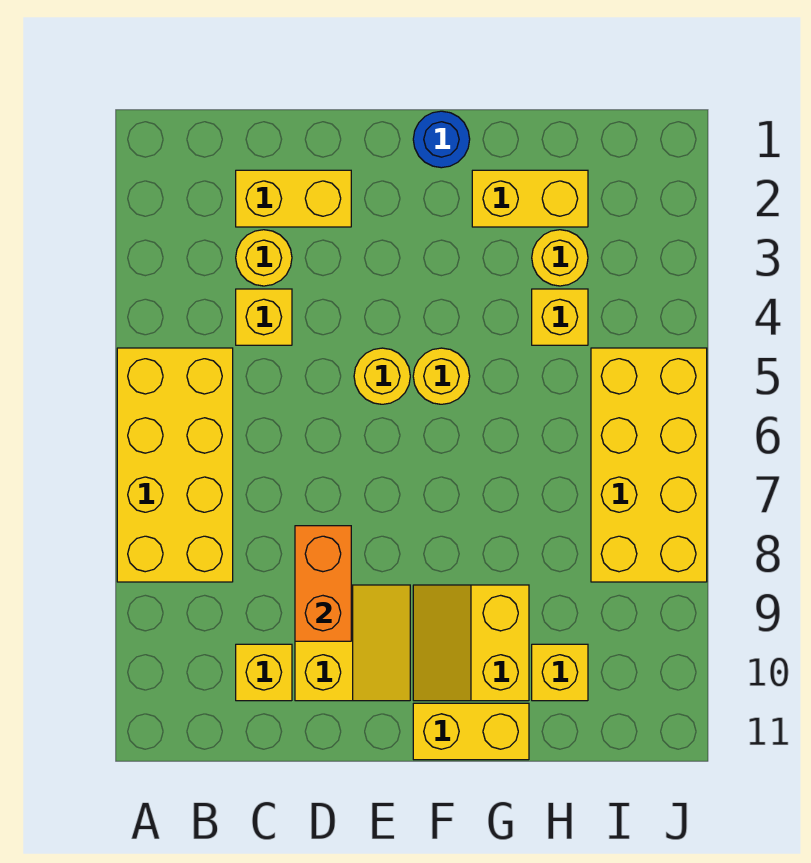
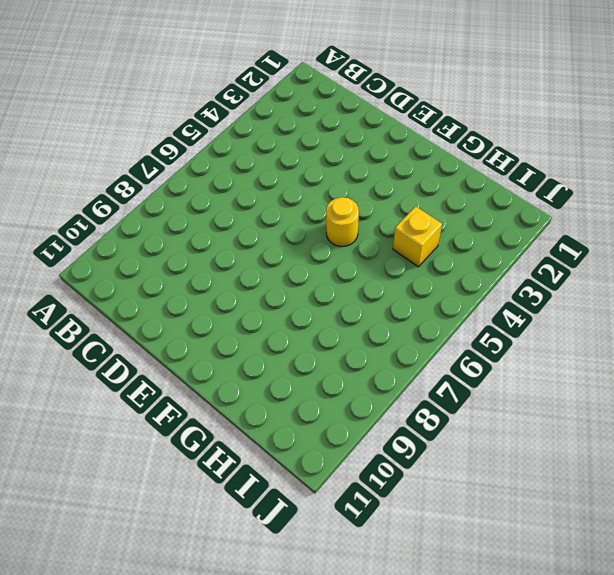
none -> yellow 2x4 brick [117,348,233,582]
none -> yellow 1x2 brick [236,170,351,227]
none -> yellow 1x1 round brick [236,230,292,286]

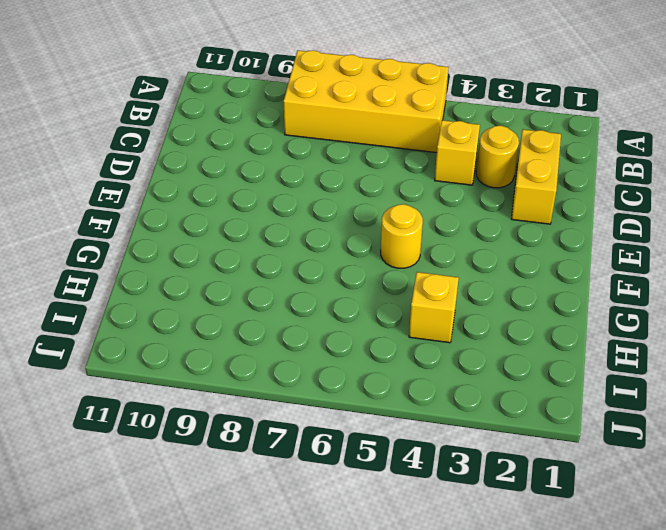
none -> yellow 1x1 brick [236,644,292,701]
none -> yellow 2x2 slope [295,585,410,701]
none -> yellow 1x1 round brick [354,348,410,404]

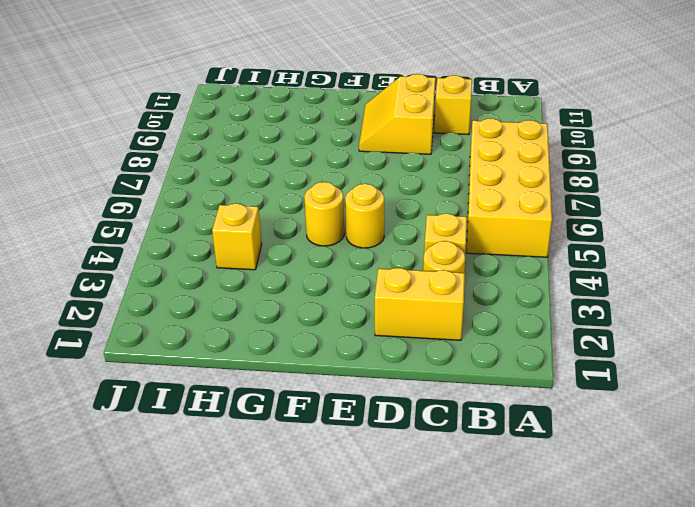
none -> blue 1x1 round brick [413,111,470,168]
none -> yellow 2x2 slope [413,585,529,701]
none -> yellow 1x2 brick [413,703,529,760]

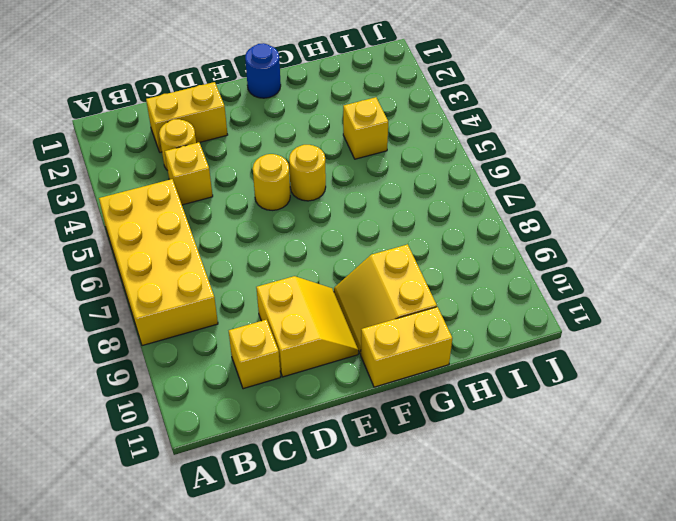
none -> yellow 1x2 brick [472,170,588,227]
none -> yellow 1x1 round brick [532,230,588,286]
none -> yellow 1x1 brick [532,644,588,701]

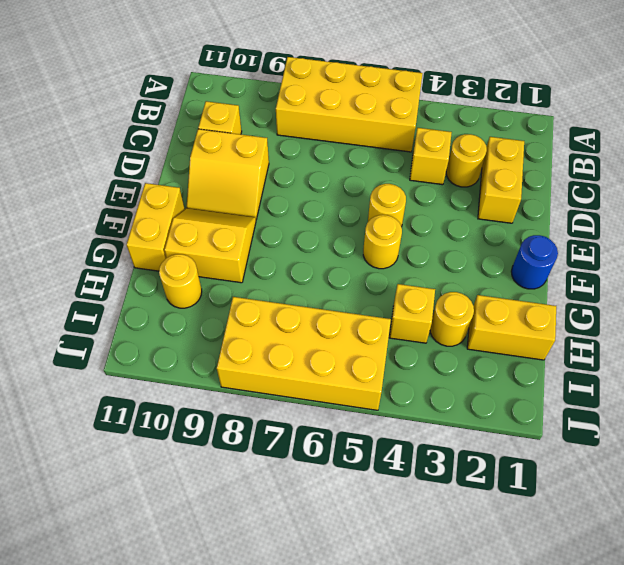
yellow 1x2 brick [467,295,556,360] -> yellow 1x2 brick turned to [472,170,588,227]
yellow 1x1 round brick [159,254,202,308] -> yellow 1x1 brick [532,644,588,701]
none -> orange 1x2 brick [295,526,351,641]

